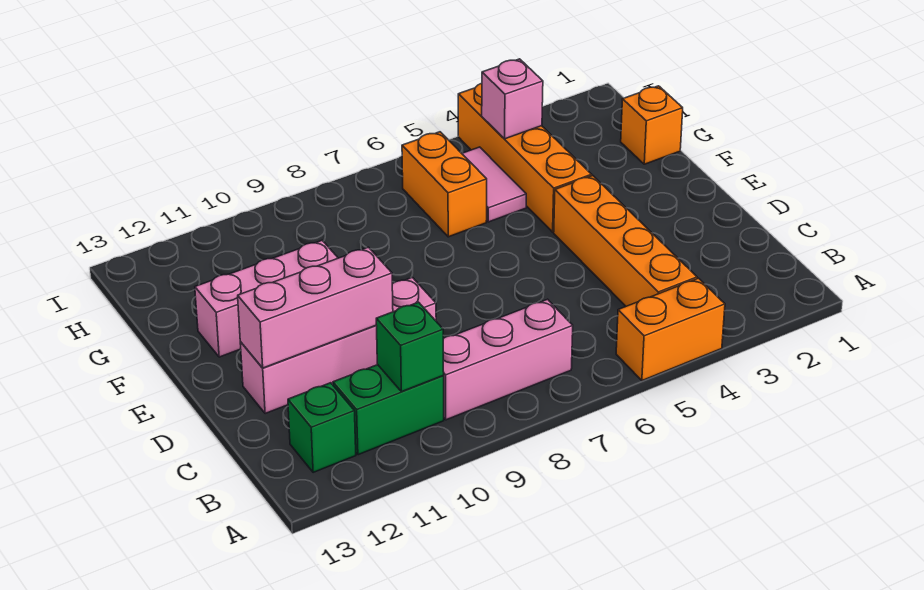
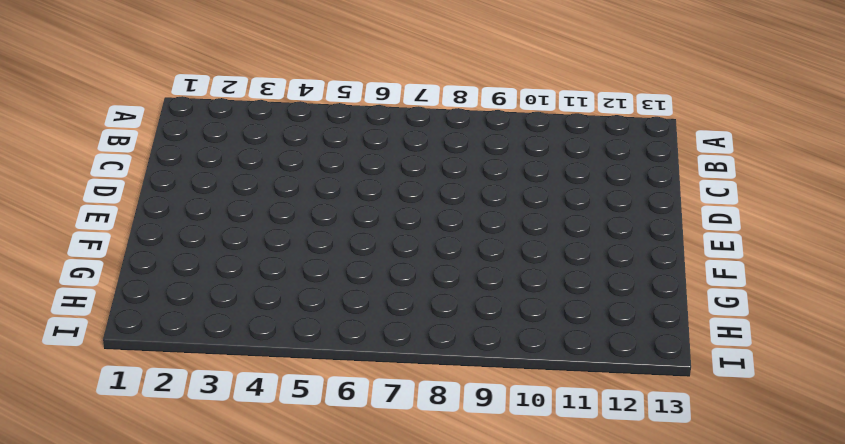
none -> orange 1x2 brick [616,278,725,381]
none -> orange 1x4 brick [554,176,697,306]
none -> pink 1x3 brick [443,299,573,420]

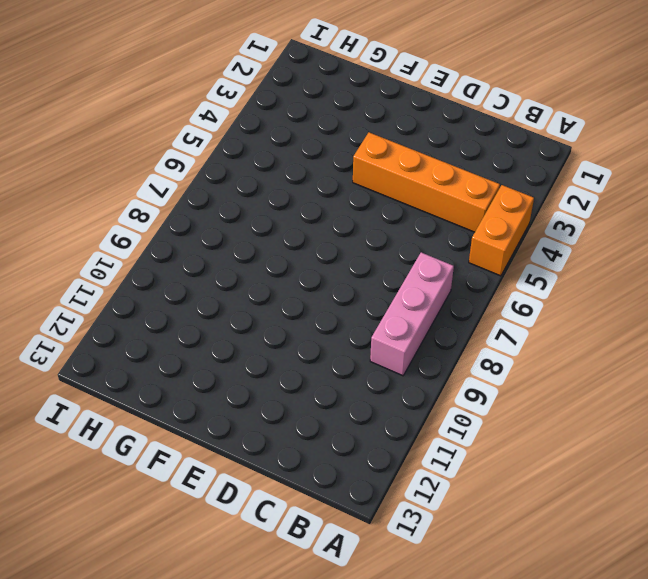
none -> green 1x2 brick [333,365,444,455]
none -> green 1x1 brick [288,383,356,472]
none -> pink 1x4 brick [240,277,436,414]

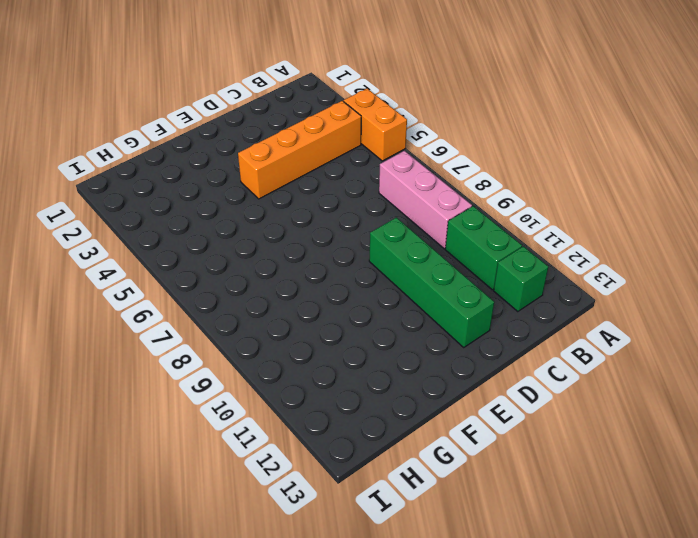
green 1x4 brick [369,218,494,347] -> pink 1x4 brick [240,277,436,414]
none -> orange 1x4 brick [458,83,592,232]
none -> pink 1x3 brick [195,240,338,357]
none -> orange 1x1 brick [621,86,683,164]

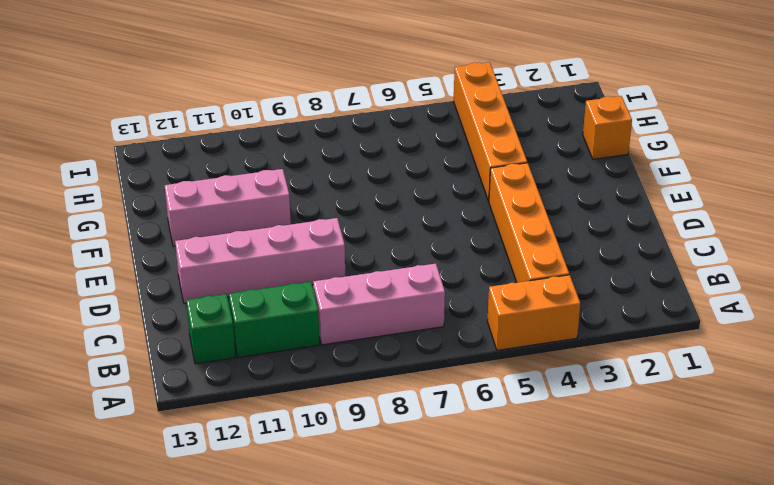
none -> pink 1x2 tile [462,147,526,222]
none -> orange 1x2 brick [402,132,487,237]
none -> green 1x1 brick [376,302,444,392]

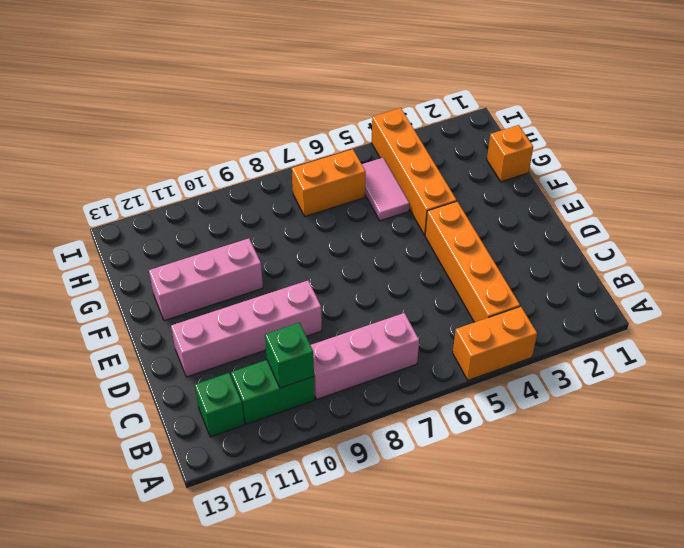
orange 1x2 brick [292,149,366,216] -> orange 1x2 brick turned to [402,132,487,237]
none -> pink 1x3 brick [238,247,393,368]
none -> pink 1x1 brick [482,59,543,139]

